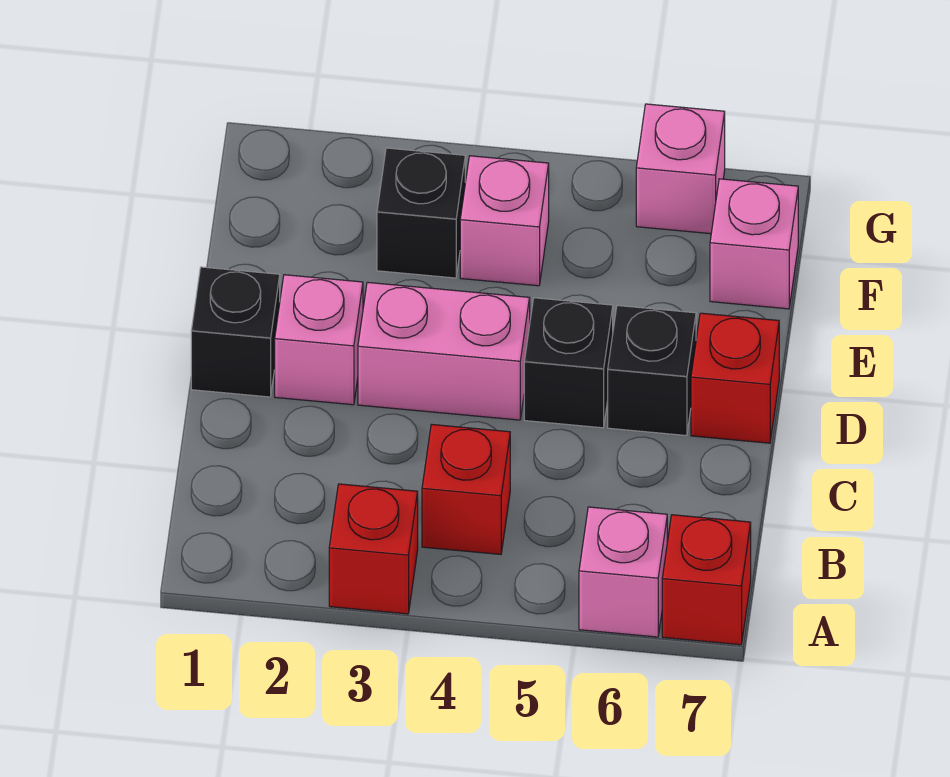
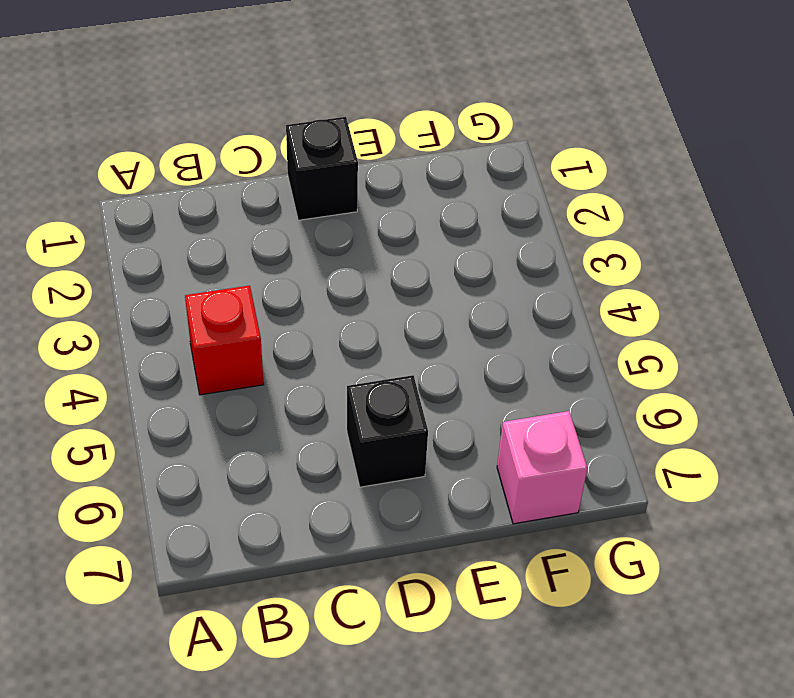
none -> red 1x1 brick [329,484,418,614]
none -> pink 1x1 brick [579,507,667,637]
none -> red 1x1 brick [662,515,751,645]

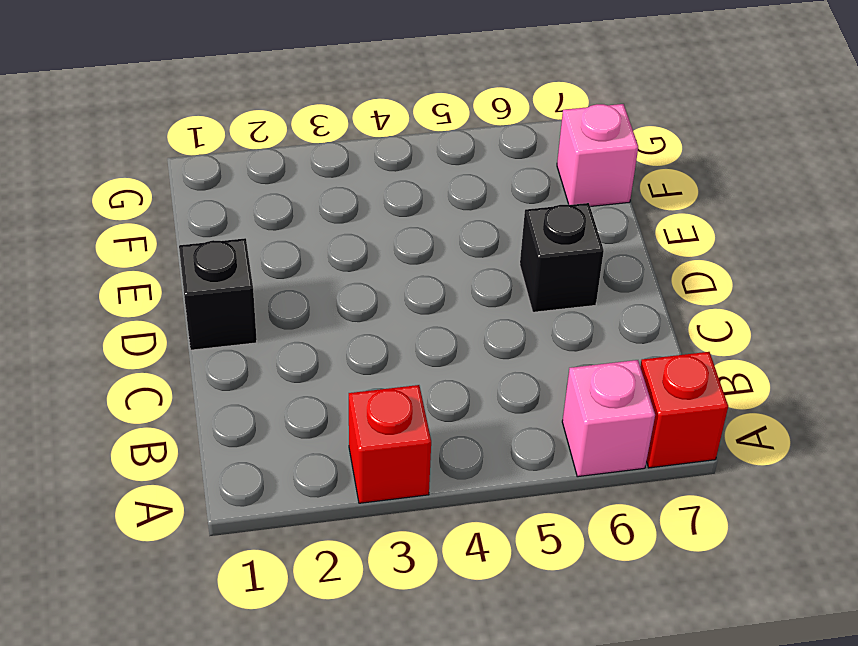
none -> red 1x1 brick [422,424,510,554]
none -> pink 1x1 brick [275,275,363,405]
none -> pink 1x2 brick [358,282,530,420]

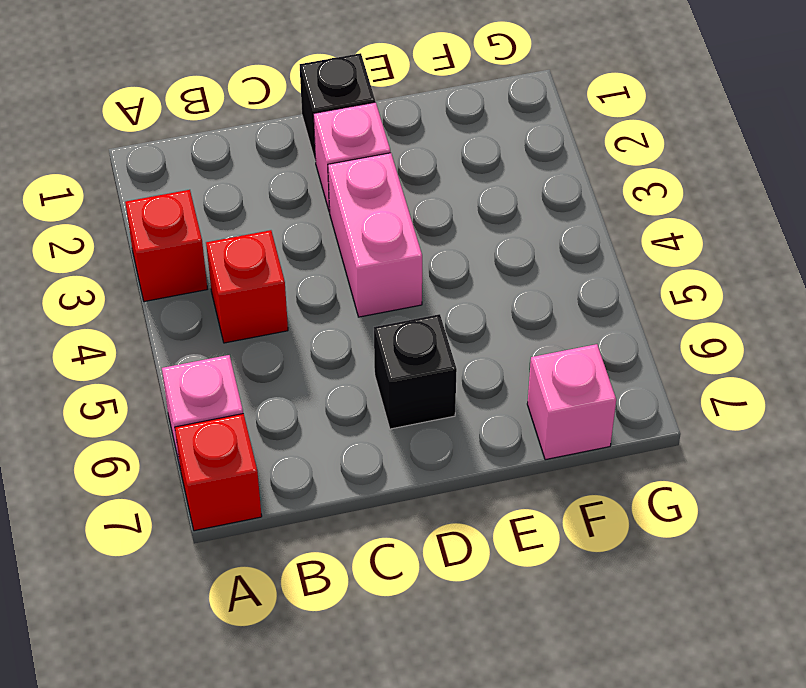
none -> black 1x1 brick [524,298,613,428]
none -> red 1x1 brick [691,313,779,443]
none -> black 1x1 brick [377,148,465,278]

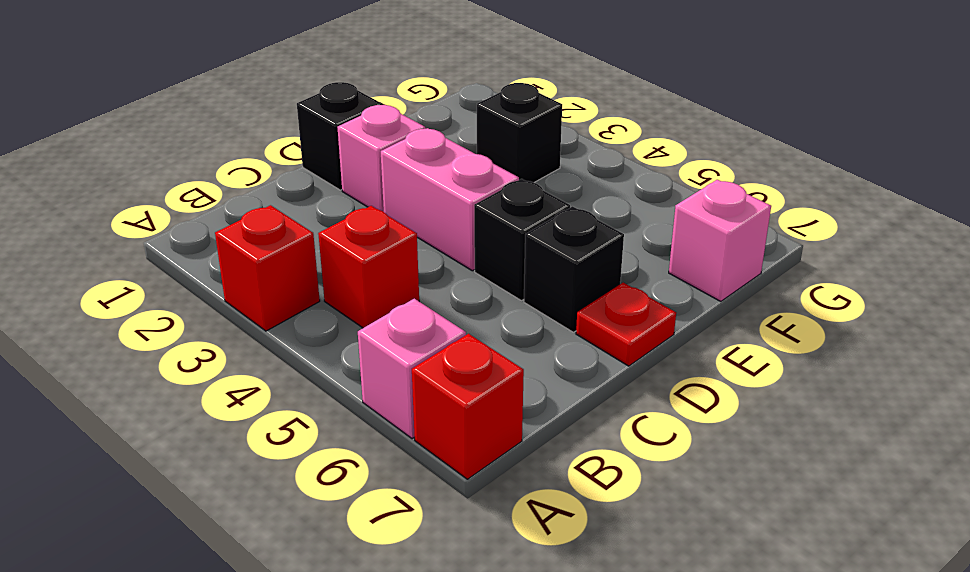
red 1x1 plate [576,283,676,366] -> red 1x1 brick [691,313,779,443]
none -> pink 1x1 brick [460,156,549,286]
none -> pink 1x1 brick [636,104,725,234]

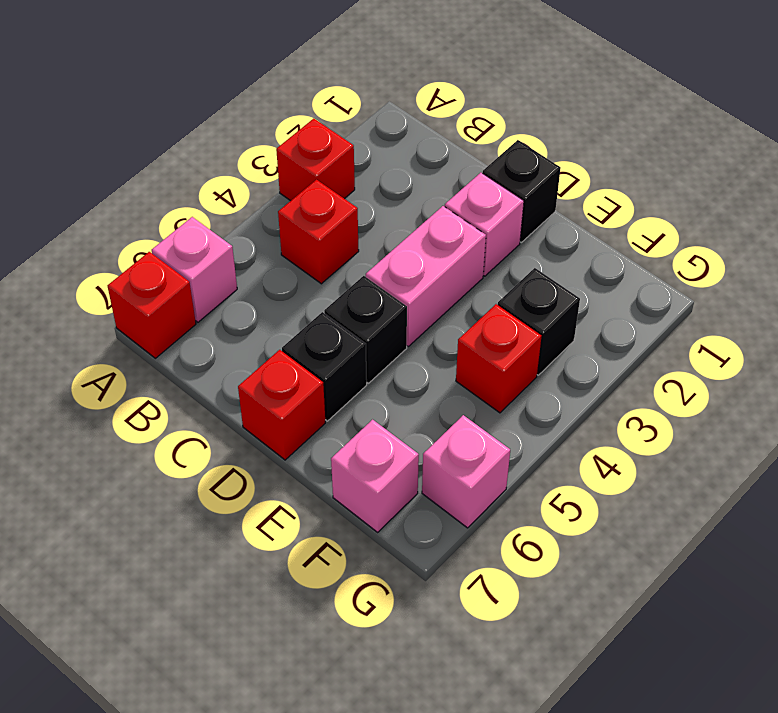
red 1x1 brick [456,304,542,413] -> pink 1x1 brick [460,156,549,286]

